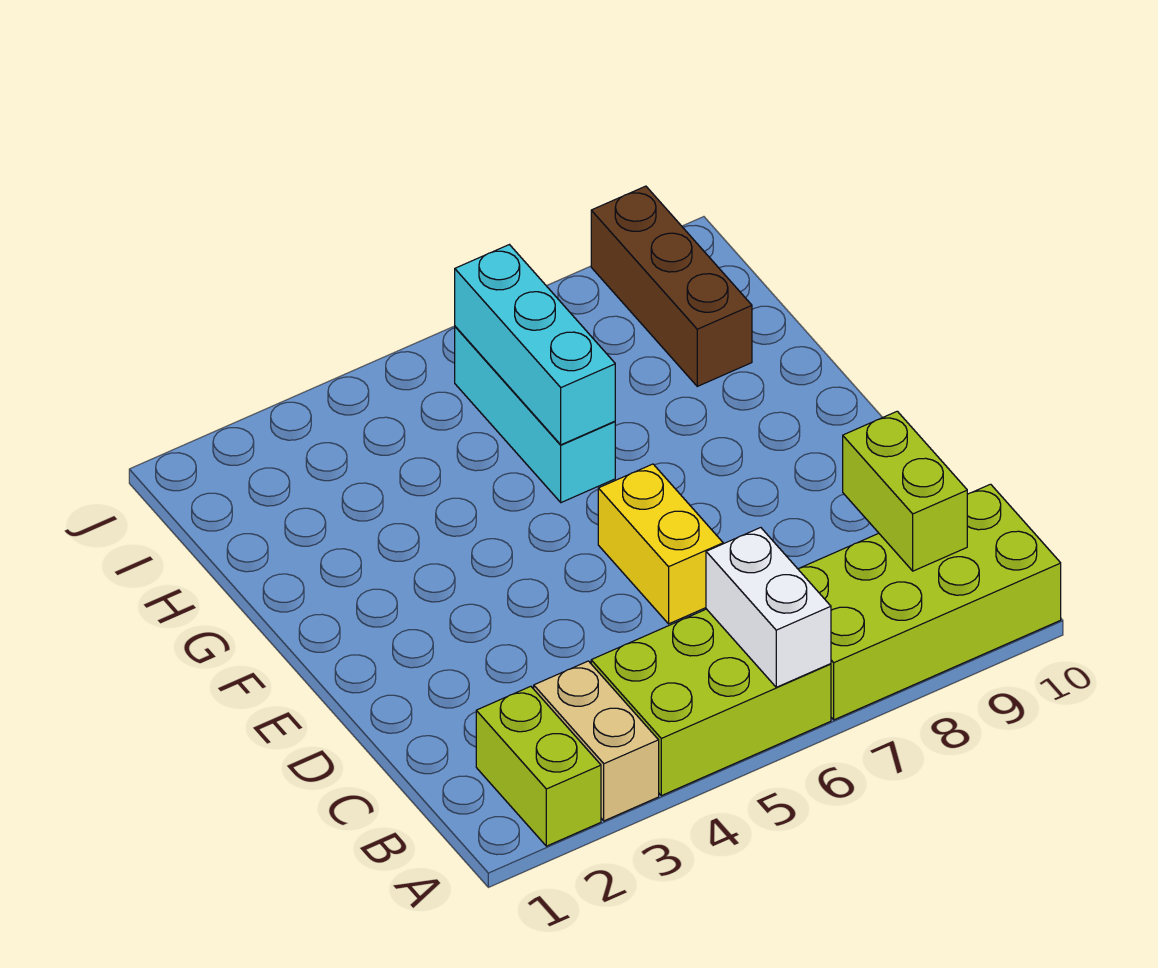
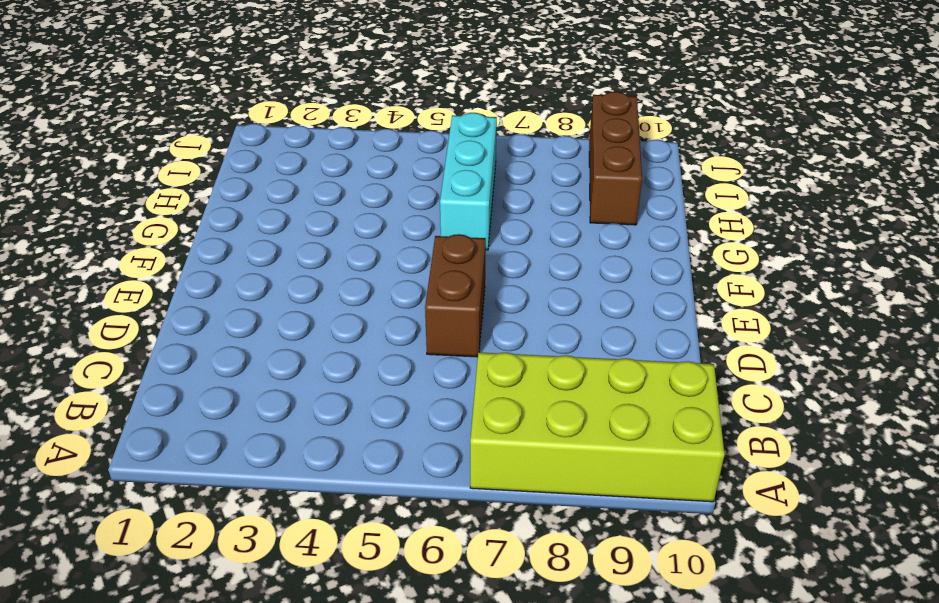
brown 1x2 brick [425,234,486,357] -> yellow 1x2 brick [598,464,723,624]
none -> lime 1x2 brick [476,686,601,846]
none -> tan 1x2 brick [534,661,659,821]

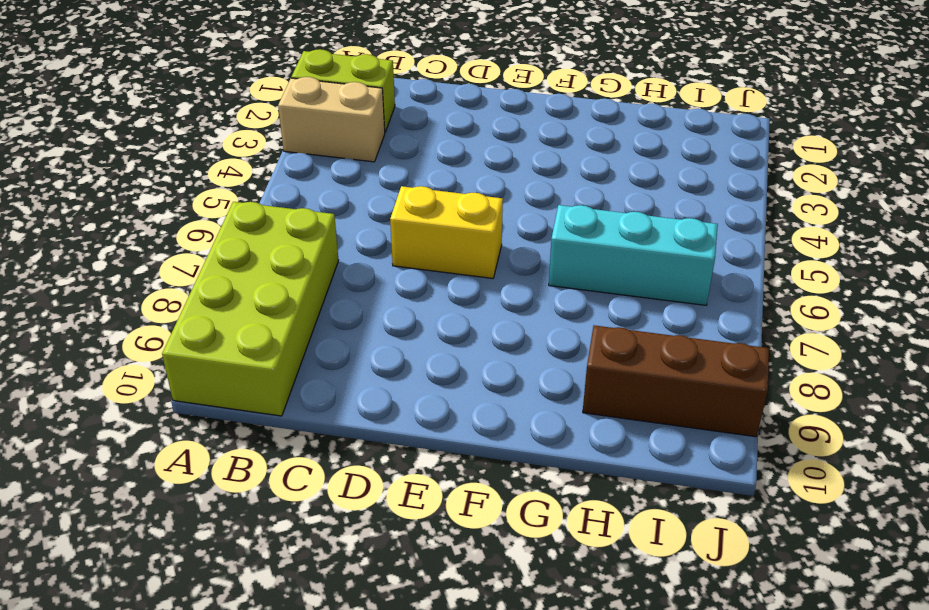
none -> lime 2x3 brick [591,609,831,796]
none -> white 1x2 brick [706,528,831,687]

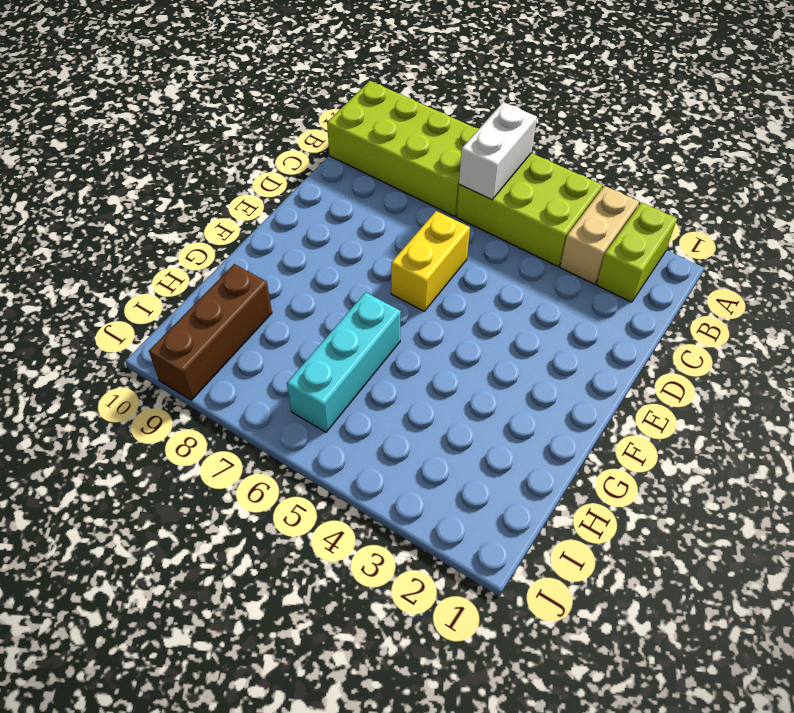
none -> lime 1x2 brick [843,411,967,571]
none -> cyan 1x3 brick [455,245,615,445]

